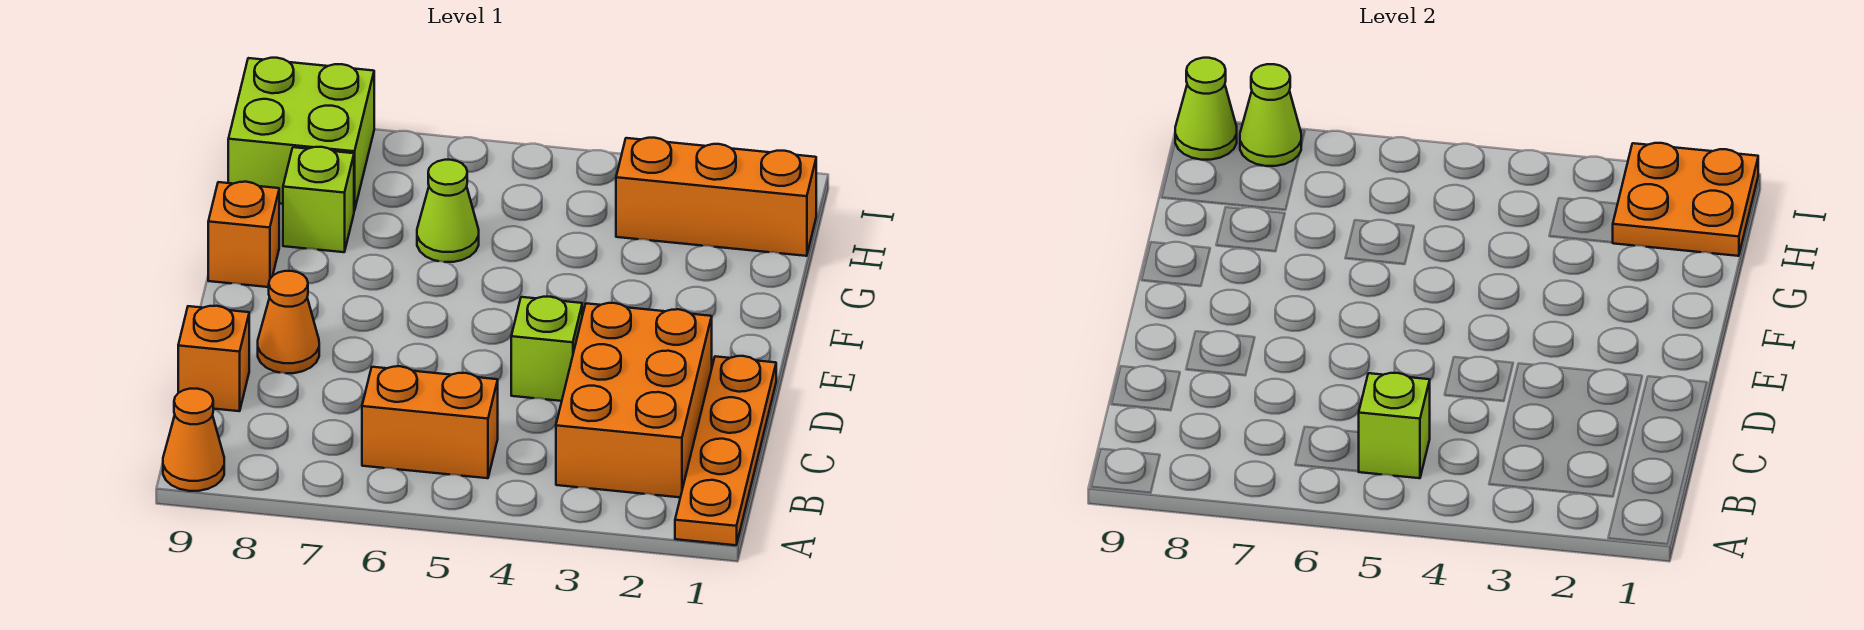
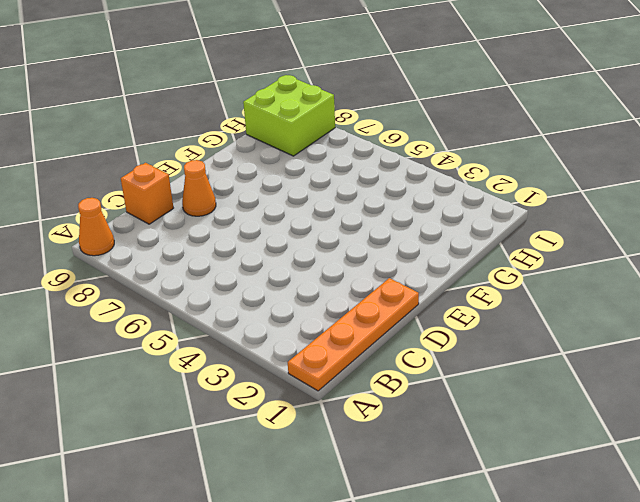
none -> orange 2x3 brick [556,303,712,497]
none -> orange 1x2 brick [362,366,498,478]
none -> lime 1x1 brick [511,297,582,401]

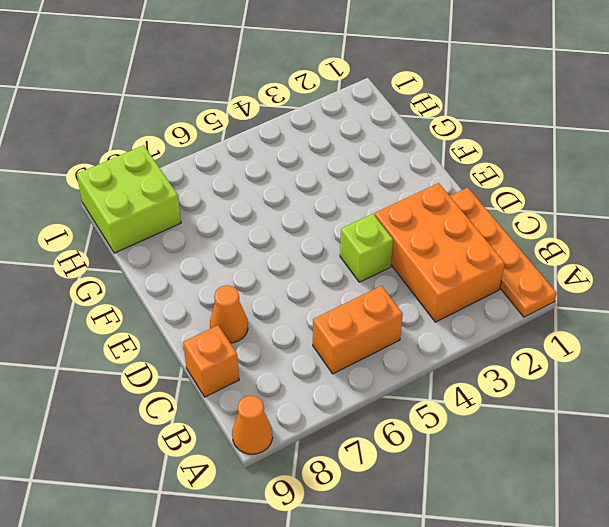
none -> orange 1x1 brick [208,182,279,287]
none -> lime 1x1 cone [417,160,479,262]
none -> lime 1x1 brick [283,147,354,252]

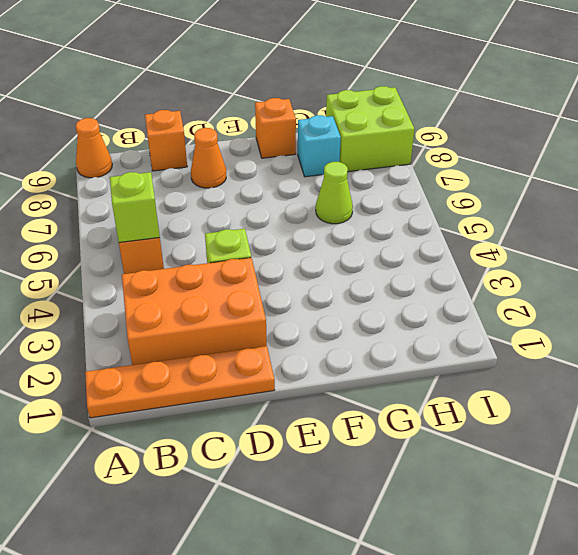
cyan 1x1 brick [298,115,341,177] -> lime 1x1 brick [283,147,354,252]
none -> orange 1x3 brick [616,138,816,256]
none -> orange 2x2 plate [1612,143,1758,256]
none -> lime 1x1 cone [1240,64,1301,166]

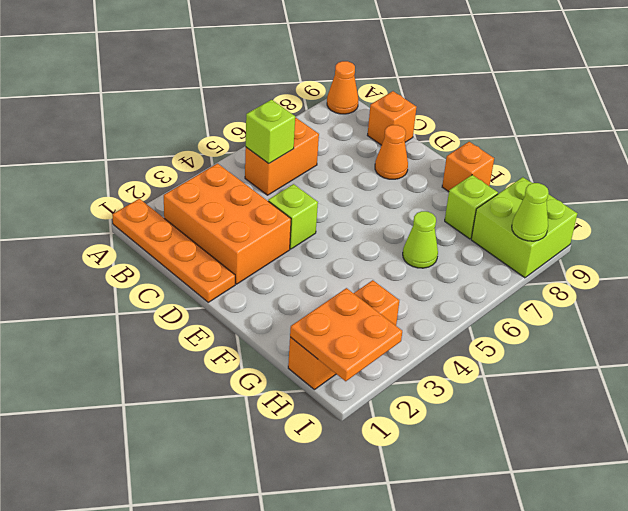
none -> lime 1x1 cone [1175,58,1237,160]

